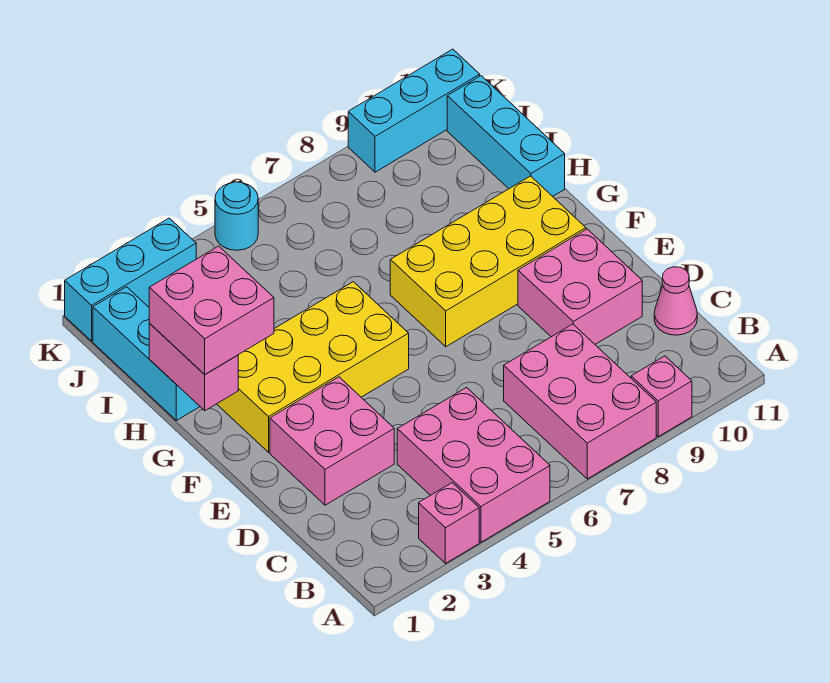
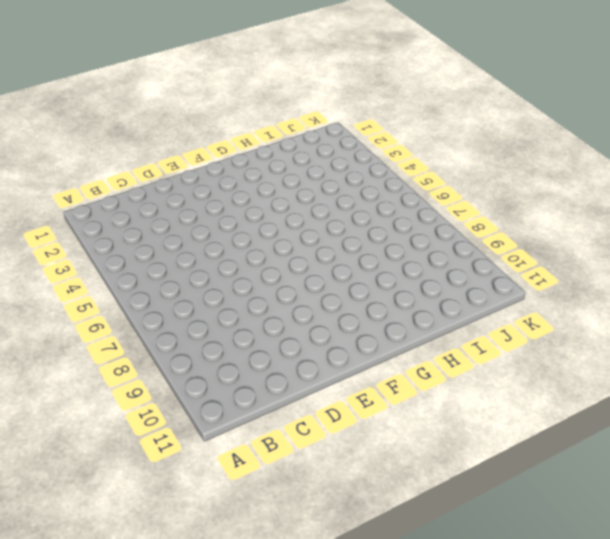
none -> pink 1x1 brick [419,483,479,563]
none -> pink 2x3 brick [397,388,550,542]
none -> pink 2x3 brick [504,324,656,479]

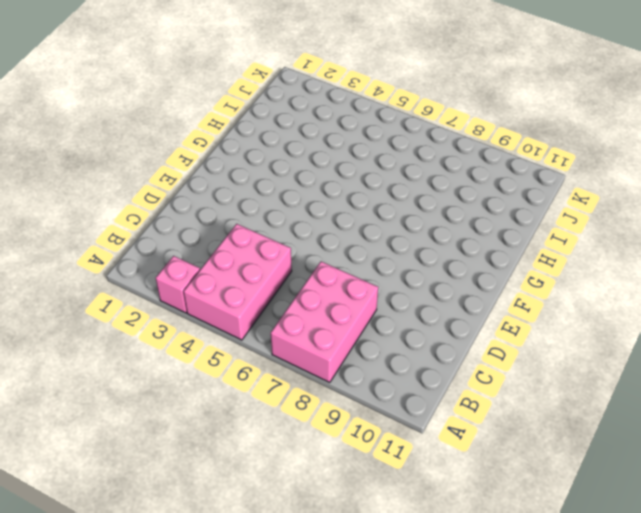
none -> pink 1x1 brick [631,356,692,437]
none -> pink 1x1 cone [654,267,697,335]
none -> pink 2x2 brick [270,377,394,505]

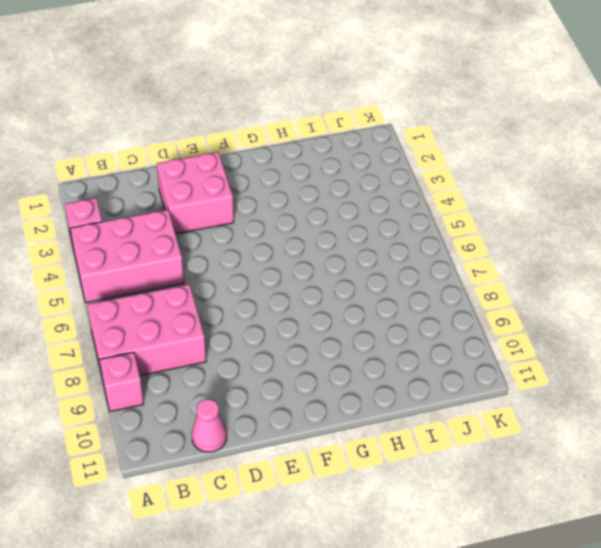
none -> pink 2x2 brick [518,229,642,344]
none -> yellow 2x4 brick [217,282,409,452]
none -> yellow 2x4 brick [390,176,586,347]

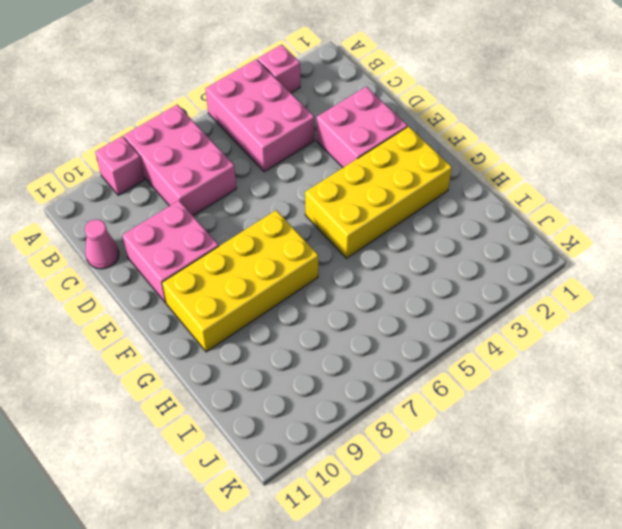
none -> cyan 1x3 brick [93,287,200,421]
none -> cyan 1x3 brick [447,76,565,196]
none -> cyan 1x3 brick [65,218,196,341]

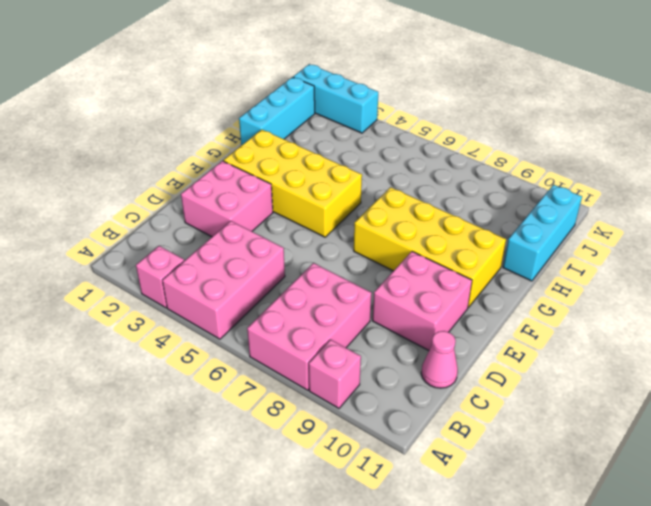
none -> cyan 1x1 round brick [215,182,258,250]
none -> cyan 1x3 brick [348,49,480,172]
none -> pink 1x2 brick [149,324,238,411]

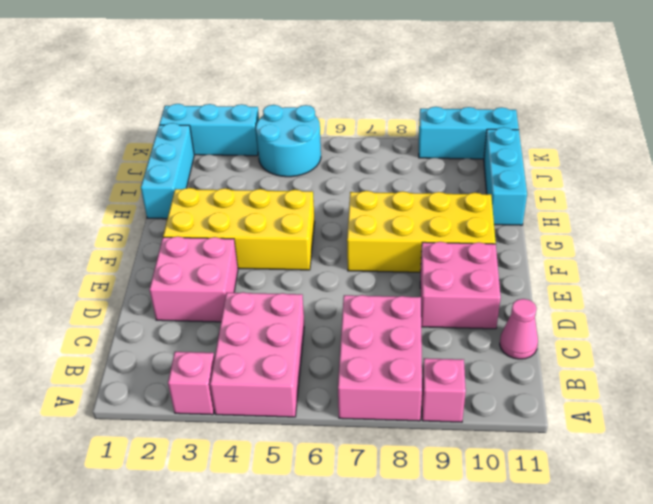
cyan 2x2 round brick [256,105,321,177] -> cyan 1x1 round brick [215,182,258,250]
none -> pink 1x2 brick [149,324,238,411]
none -> pink 2x2 brick [149,246,274,374]

